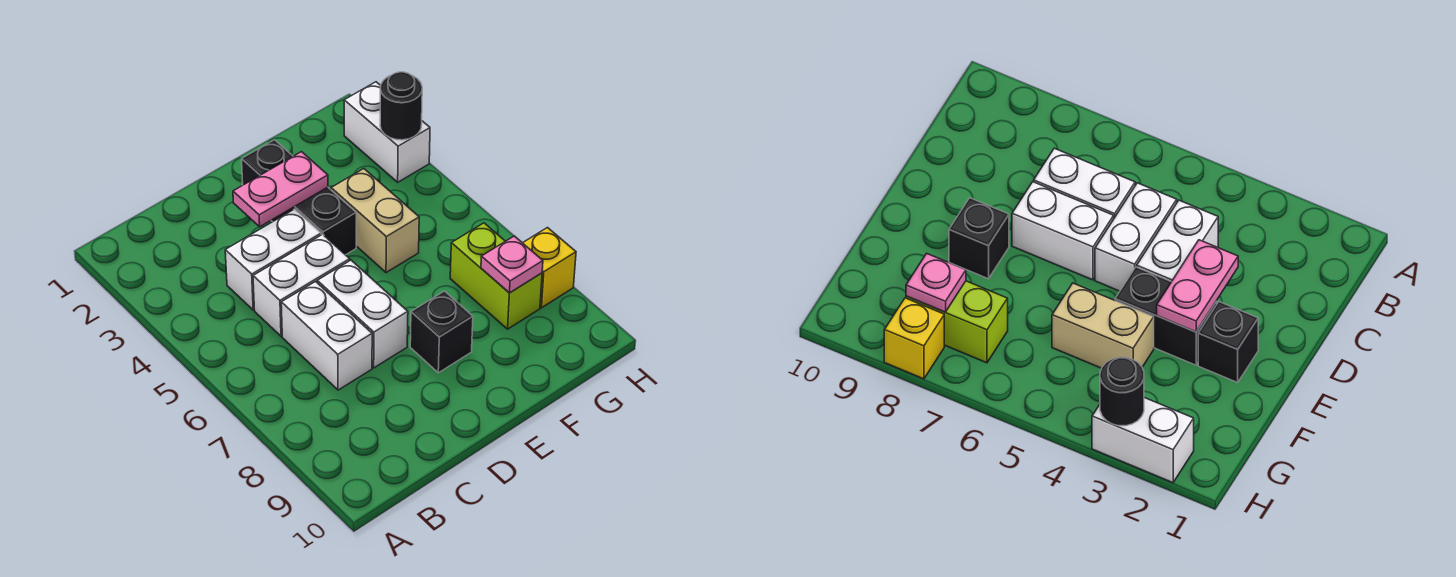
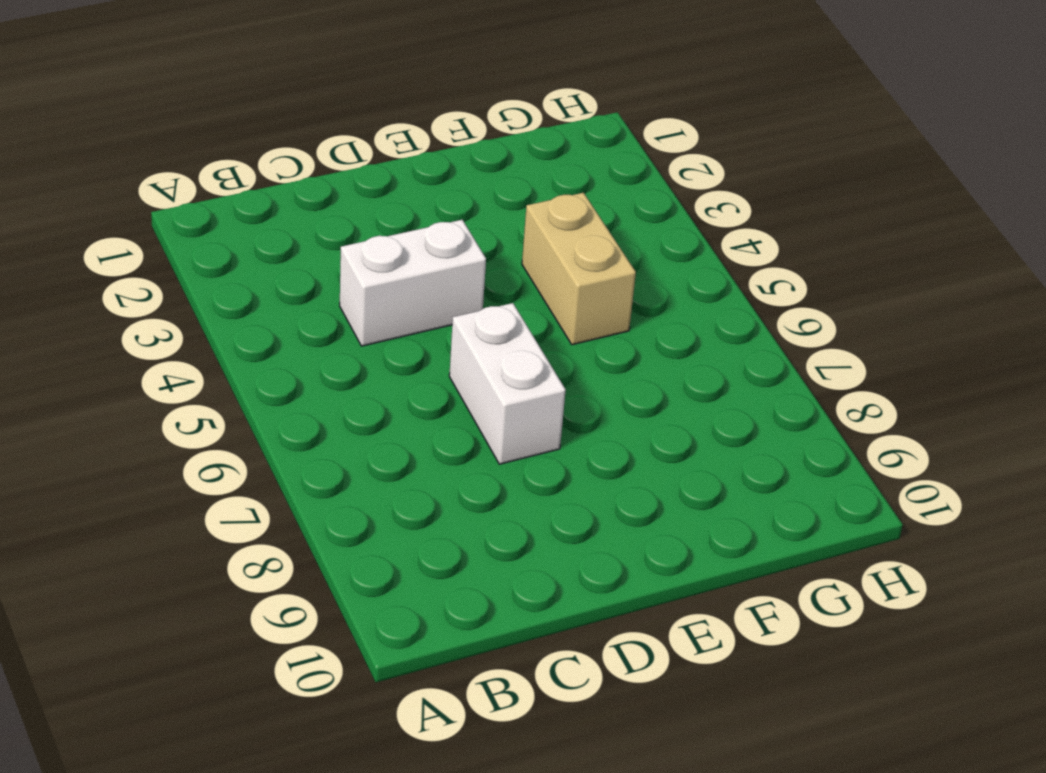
none -> white 1x2 brick [253,234,350,336]
none -> white 1x2 brick [281,282,372,390]
none -> black 1x1 brick [242,140,293,185]

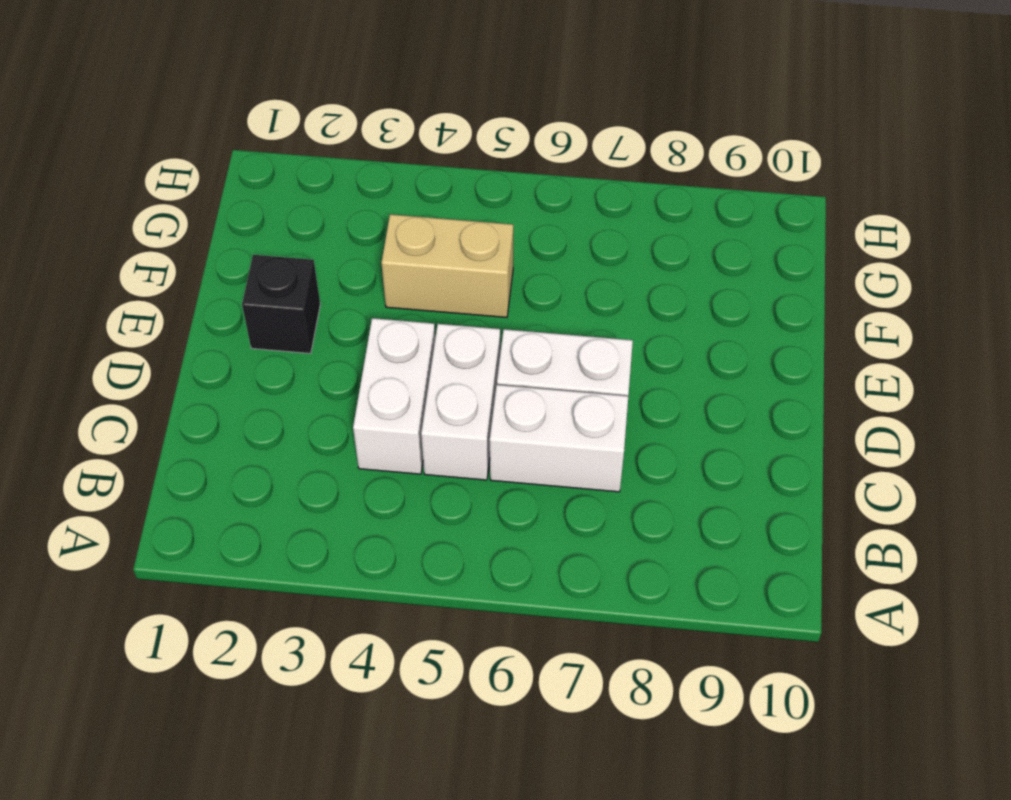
none -> black 1x2 brick [271,187,356,255]
none -> black 1x1 brick [410,291,473,373]
none -> lime 1x2 brick [450,223,542,329]

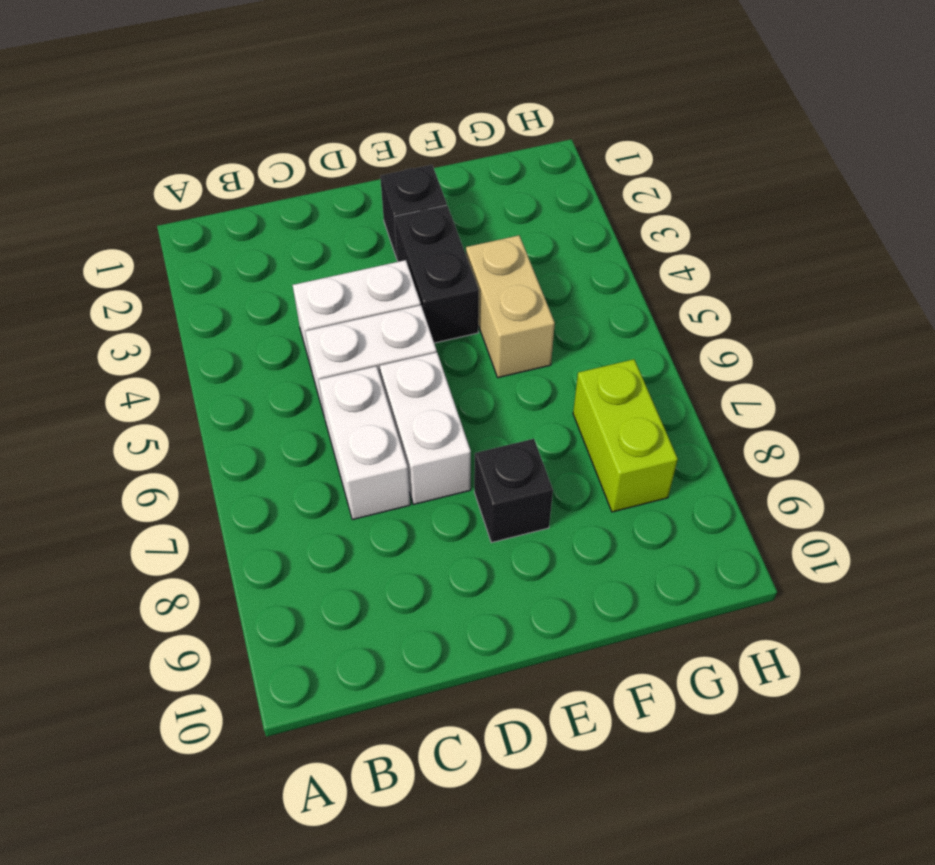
none -> white 1x2 brick [344,82,430,182]
none -> yellow 1x1 brick [523,228,576,308]
none -> pink 1x2 plate [233,152,328,227]

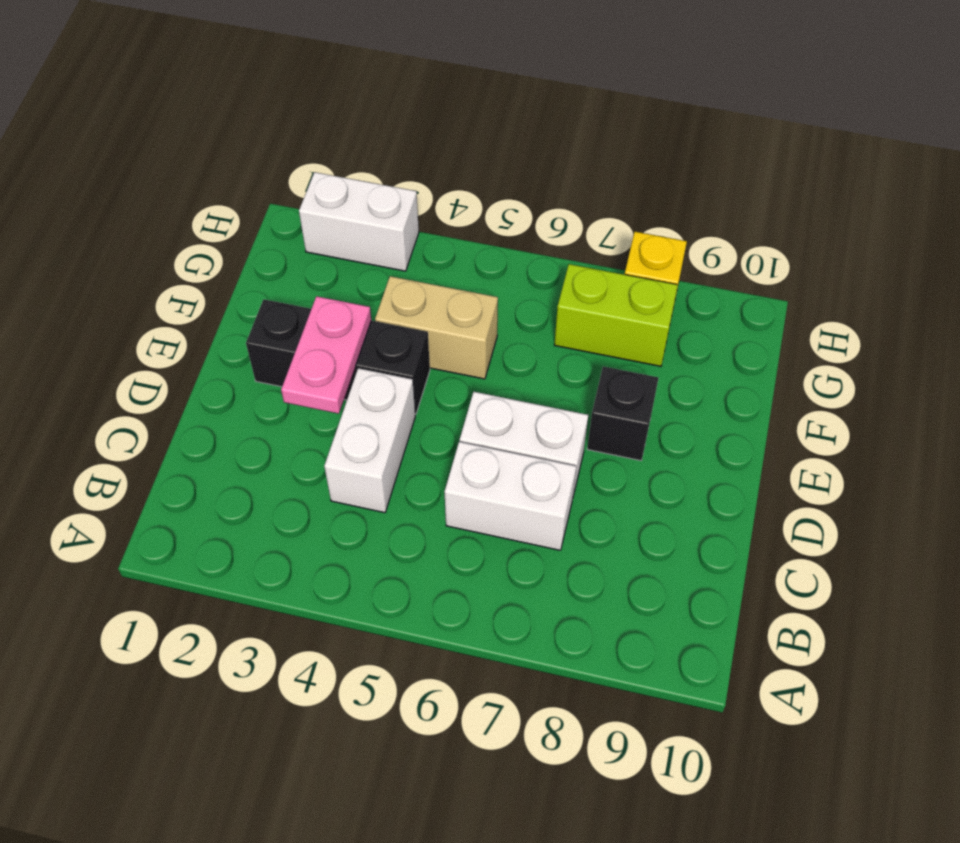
none -> white 1x2 brick [253,234,350,336]
none -> pink 1x1 plate [481,236,543,293]
none -> black 1x1 round brick [380,72,422,140]

